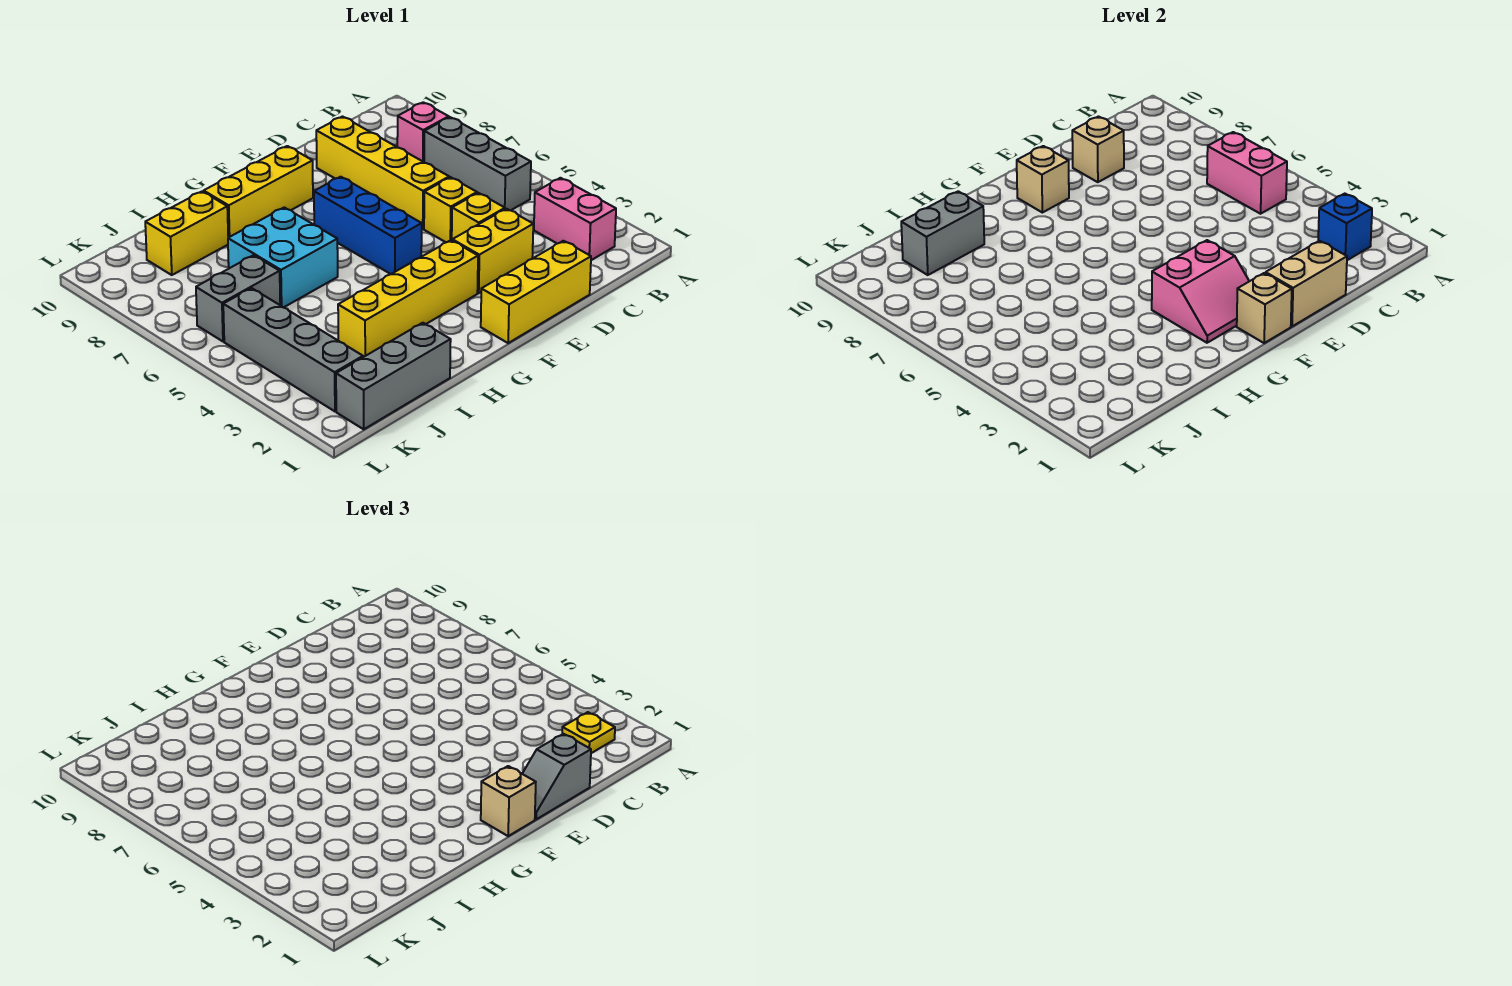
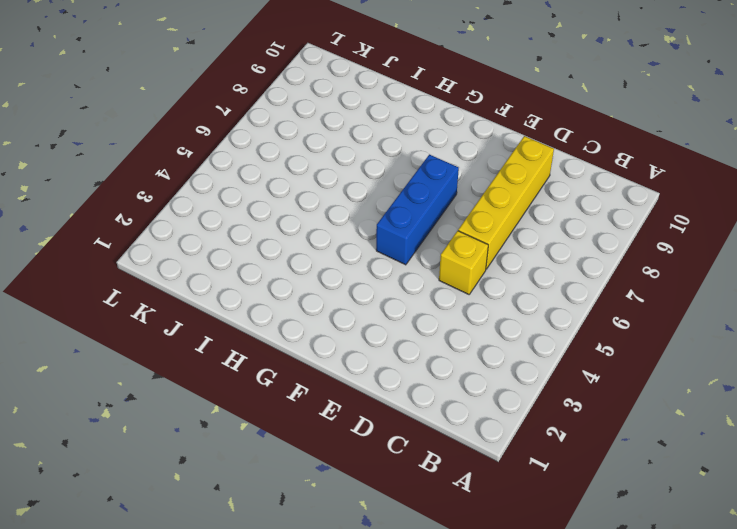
none -> pink 1x2 brick [534,178,616,260]
none -> grey 1x3 brick [424,117,531,210]
none -> pink 1x1 brick [397,102,449,162]

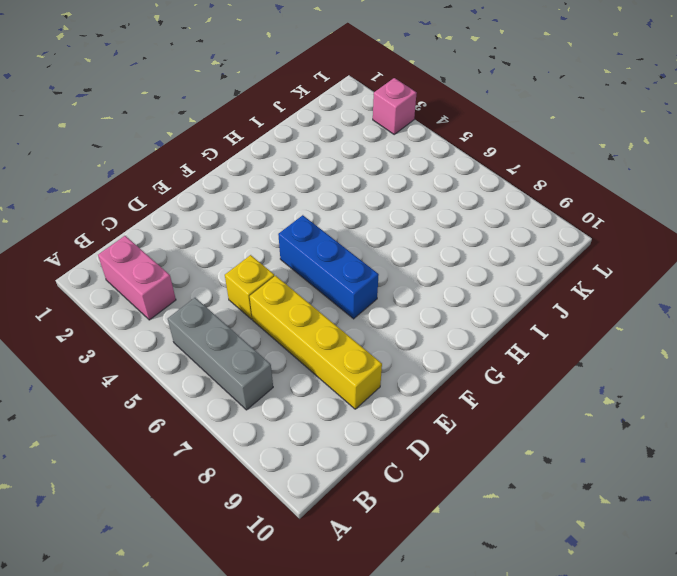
pink 1x1 brick [373,78,417,134] -> pink 1x1 brick moved to [397,102,449,162]
none -> yellow 1x3 brick [481,241,591,343]
none -> yellow 1x2 brick [452,209,533,293]
none -> yellow 1x1 brick [452,193,505,239]

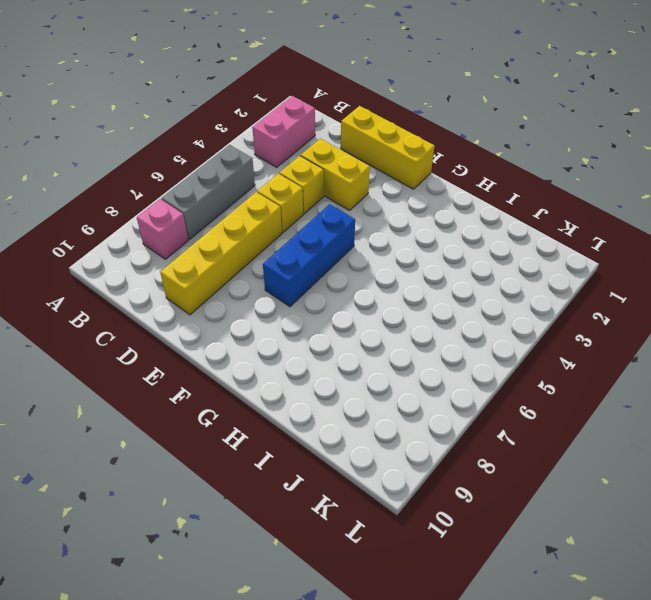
none -> yellow 1x4 brick [338,240,478,357]
none -> yellow 1x3 brick [204,146,313,238]
none -> cyan 2x2 brick [228,207,338,307]

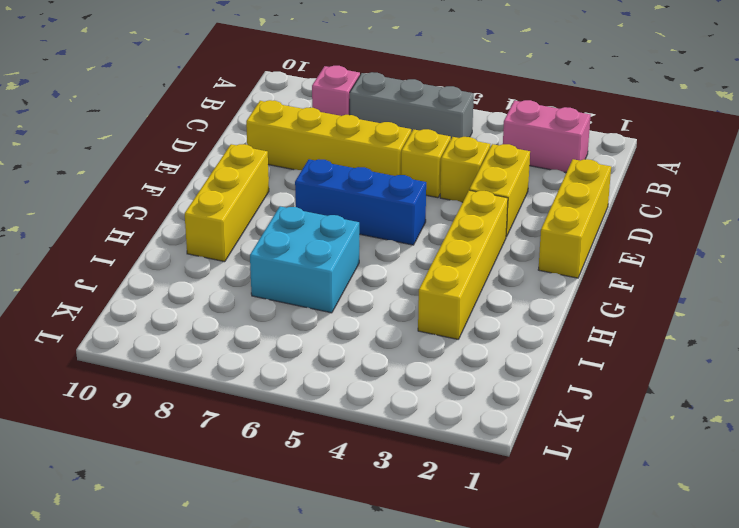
none -> grey 1x3 brick [336,323,451,429]
none -> yellow 1x2 brick [145,191,228,275]
none -> grey 1x2 brick [196,255,280,341]

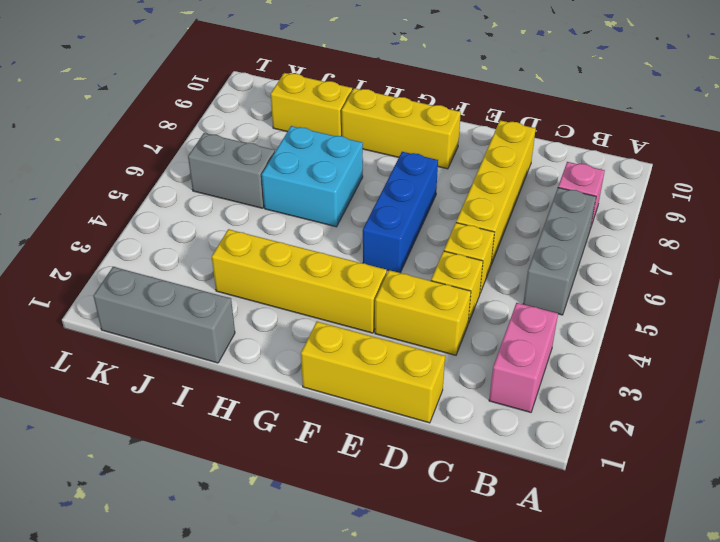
none -> grey 1x4 brick [223,288,363,411]
none -> blue 1x1 brick [1318,194,1372,260]
none -> pink 1x2 brick [1207,132,1287,214]

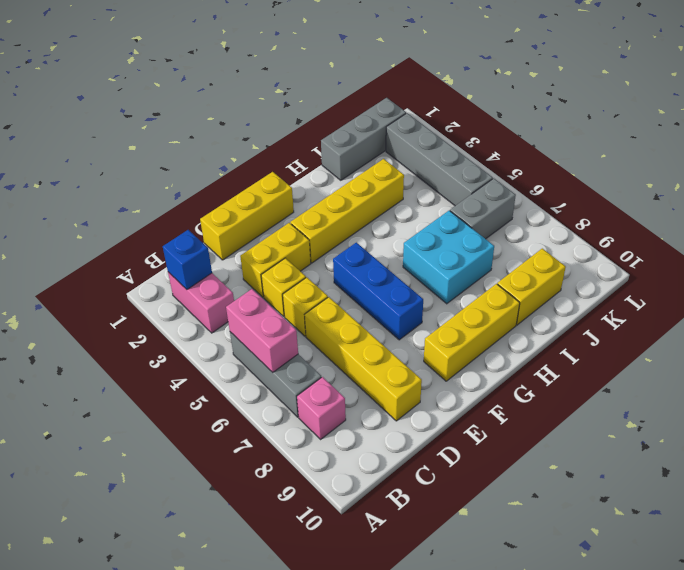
none -> tan 1x2 brick [1266,241,1347,326]
none -> tan 1x1 brick [1072,117,1124,182]
none -> tan 1x1 brick [1237,273,1292,343]

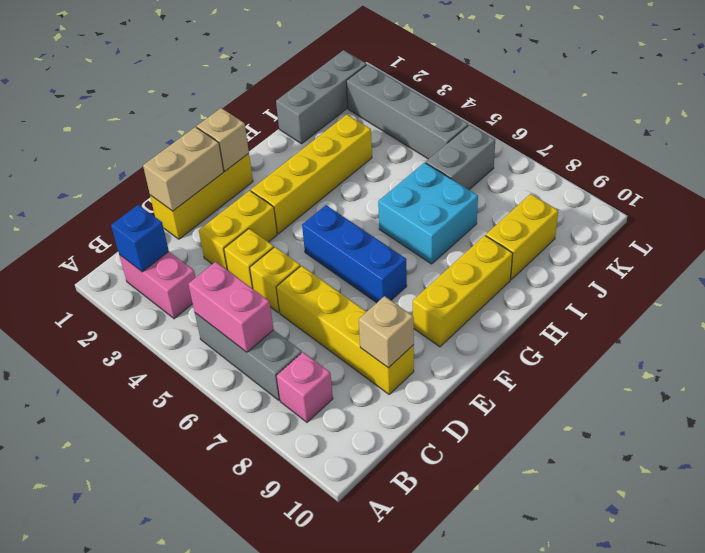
none -> pink 2x2 slope [1152,240,1249,343]
none -> tan 1x1 brick [1017,146,1069,213]
none -> grey 1x2 brick [901,191,984,275]

